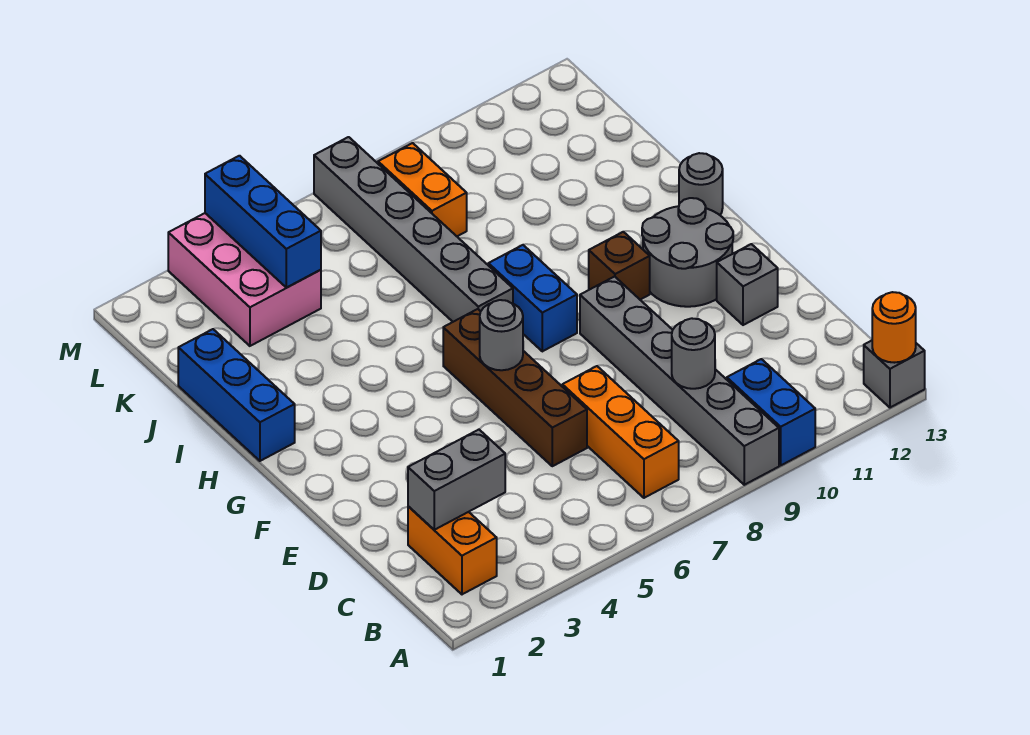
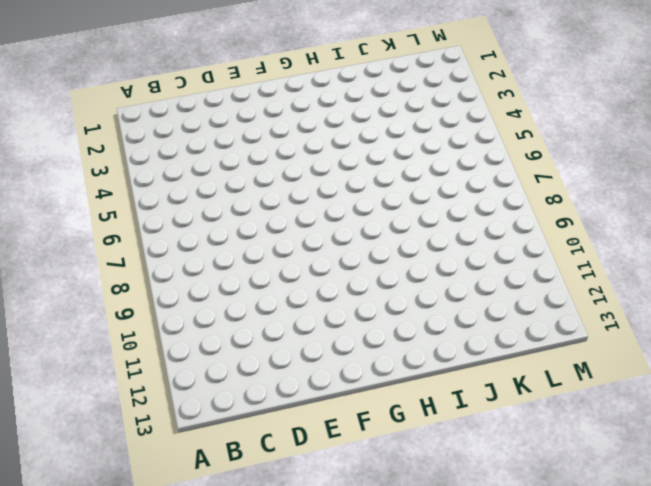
none -> grey 1x6 brick [580,277,779,485]
none -> blue 1x2 brick [727,359,815,465]
none -> grey 1x1 brick [864,341,925,408]

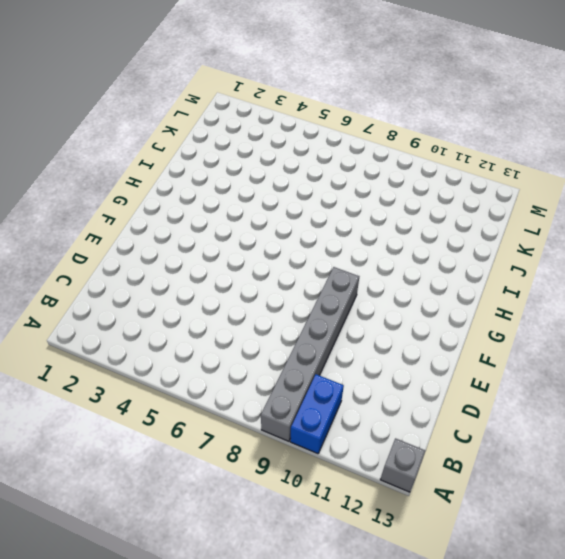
none -> orange 1x2 brick [408,506,497,594]
none -> orange 1x3 brick [562,366,679,498]
none -> brown 1x4 brick [443,309,587,466]

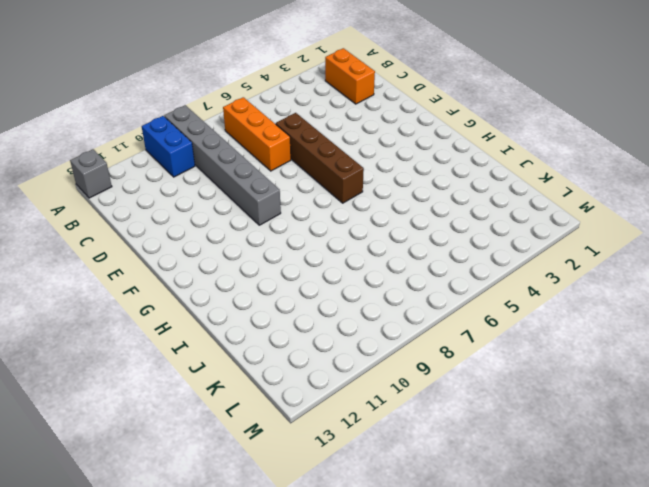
none -> grey 1x1 brick [717,244,778,325]
none -> grey 2x2 round brick [642,198,733,307]
none -> blue 1x2 brick [488,245,577,351]

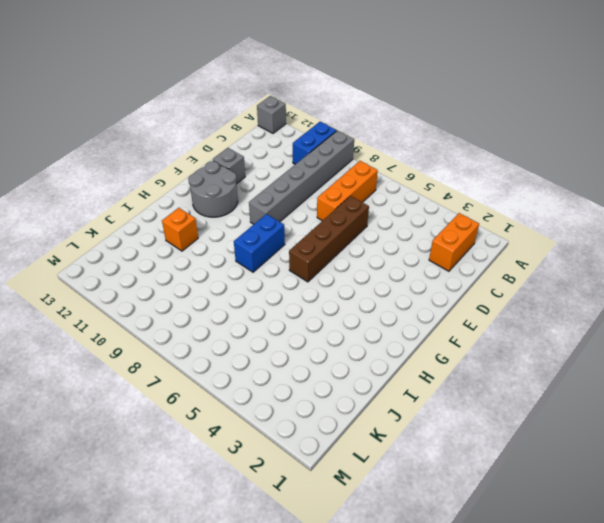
orange 1x1 brick [162,208,198,251] -> none
none -> brown 1x1 brick [589,232,650,300]
none -> blue 1x3 brick [178,329,295,461]
none -> grey 1x6 brick [314,137,513,322]

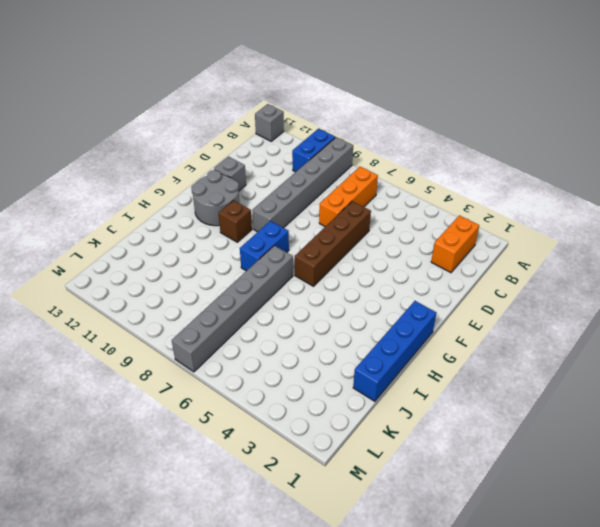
blue 1x4 brick [353,301,436,401] -> blue 1x3 brick [178,329,295,461]
none -> grey 1x1 round brick [679,153,723,215]
none -> pink 2x3 brick [168,213,321,346]
none -> orange 1x2 brick [378,143,467,236]

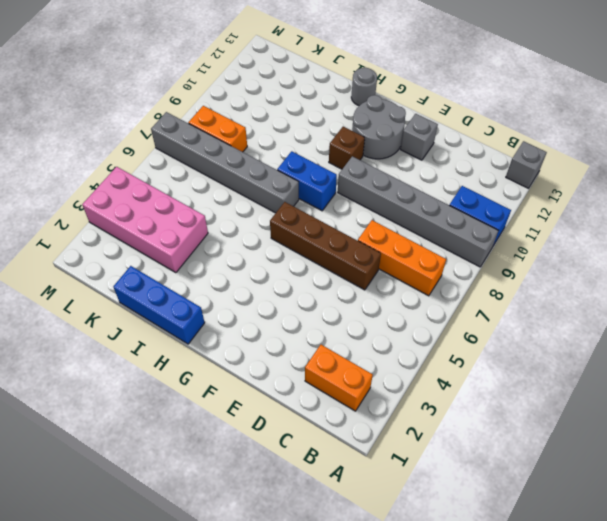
pink 2x4 brick [82,167,208,273] -> pink 2x3 brick [168,213,321,346]
none -> orange 1x1 round brick [872,292,916,363]
none -> grey 1x2 brick [408,430,505,530]
none -> grey 1x1 round brick [672,318,715,389]

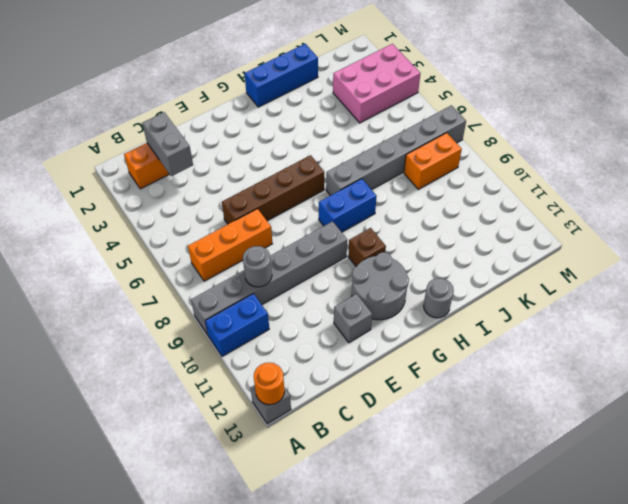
none -> grey 1x1 round brick [480,300,523,370]
none -> blue 1x3 brick [205,156,321,288]

